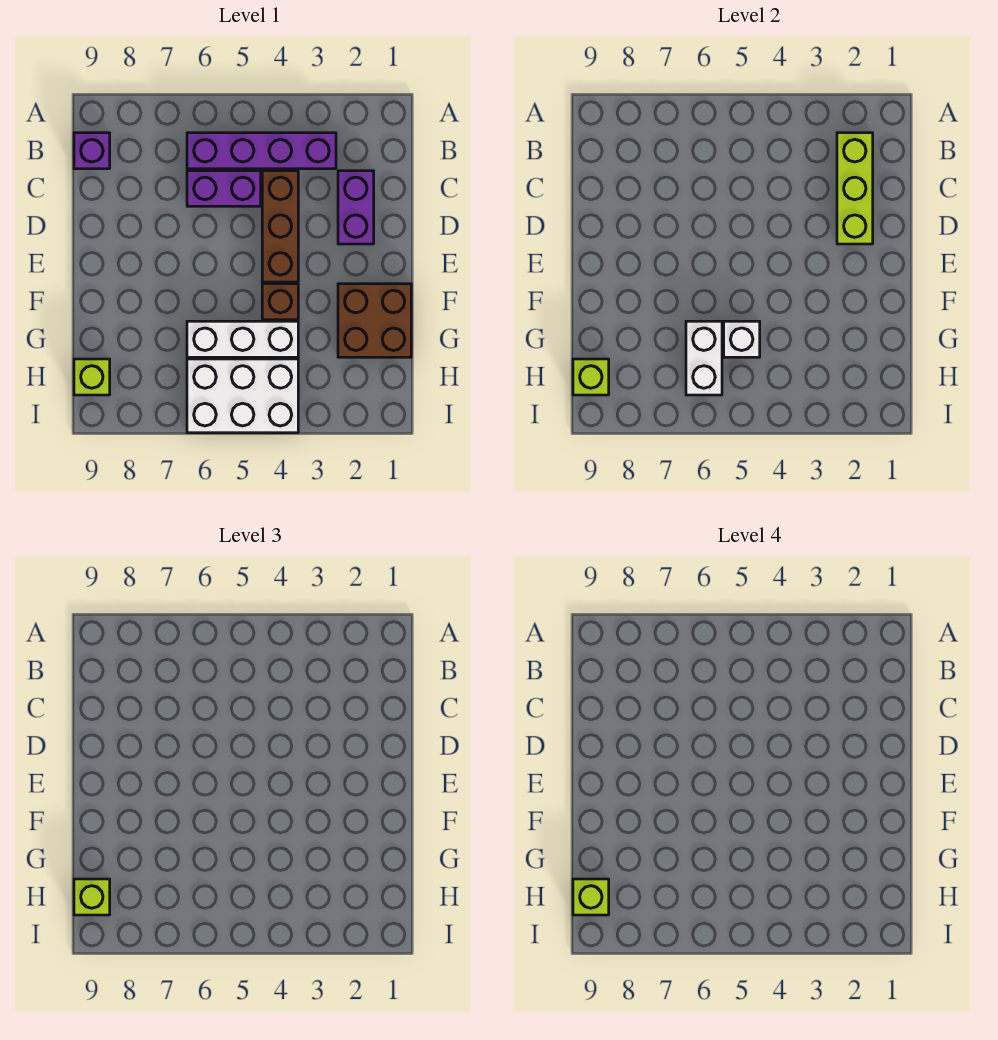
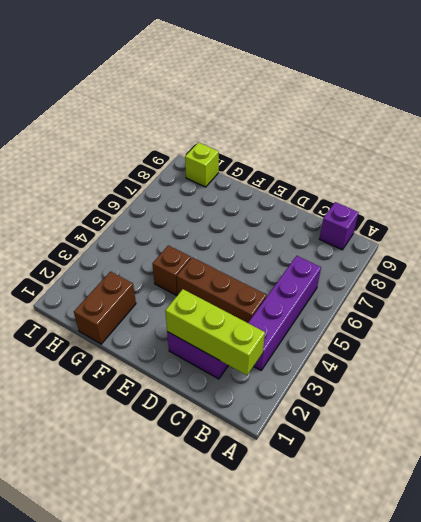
brown 1x2 brick [74,272,136,344] -> brown 2x2 brick [338,284,411,357]
none -> purple 1x2 brick [187,171,261,206]
none -> white 1x3 brick [187,321,298,357]
none -> white 2x3 brick [187,359,298,433]

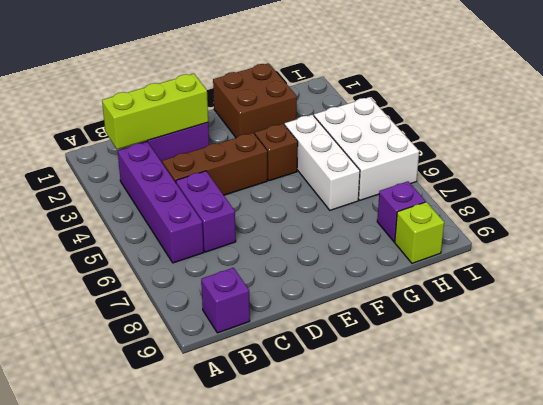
purple 1x1 brick [377,181,426,242] -> none
none -> white 1x1 brick [724,321,760,357]
none -> white 1x2 brick [686,321,722,395]
none -> lime 1x1 brick [573,359,609,395]

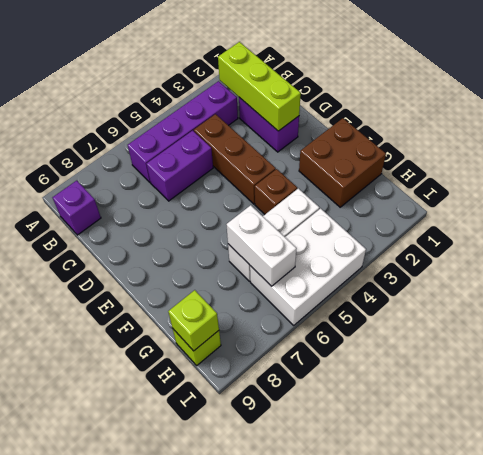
none -> white 1x1 brick [724,321,760,357]
none -> lime 1x1 brick [74,879,110,915]
none -> lime 1x1 brick [573,879,609,915]

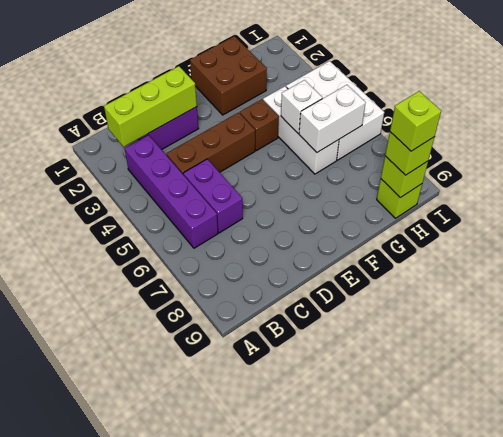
none -> purple 1x1 brick [74,133,110,169]

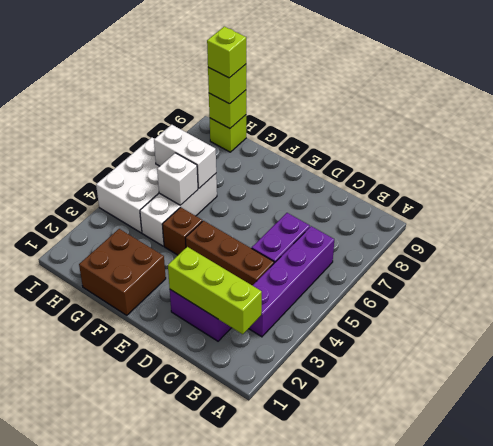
none -> purple 1x1 brick [74,133,110,169]

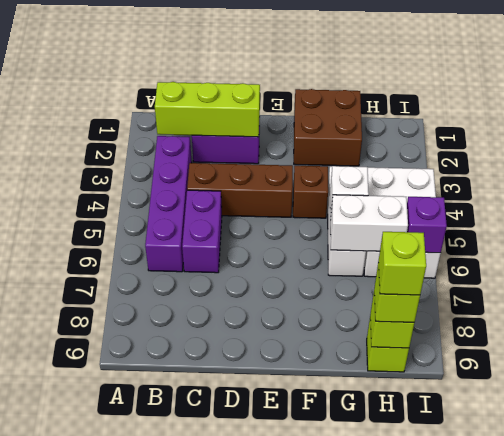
purple 1x1 brick [407,197,447,253] -> purple 1x1 brick moved to [74,133,110,169]

